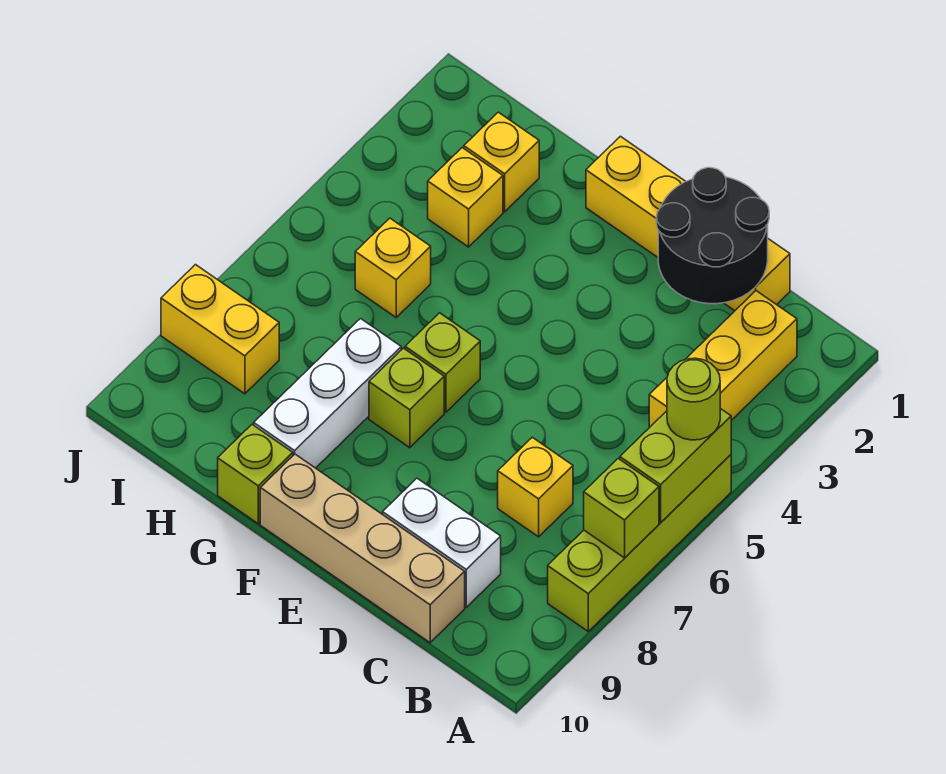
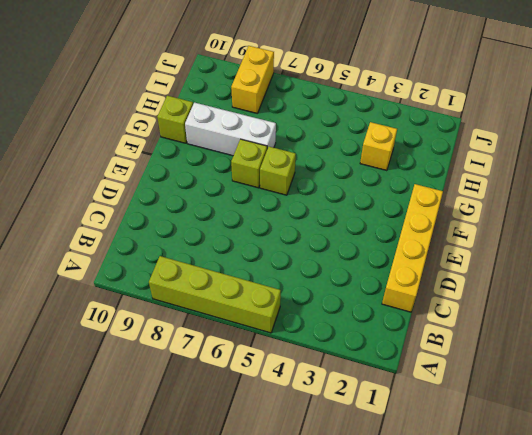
none -> yellow 1x3 brick [649,291,797,428]
none -> yellow 1x1 brick [498,437,573,537]
none -> white 1x2 brick [383,478,501,607]

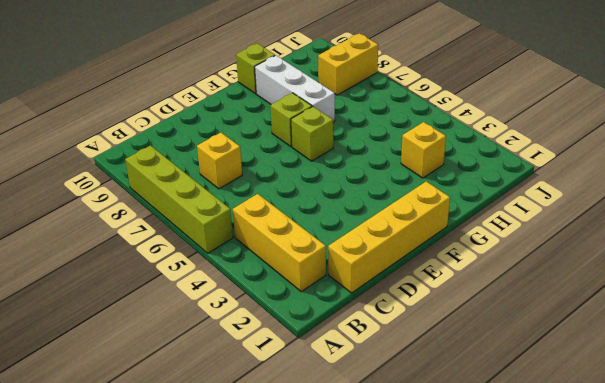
none -> white 1x2 brick [383,478,501,607]
none -> tan 1x4 brick [260,454,465,643]
none -> yellow 1x1 brick [464,112,539,212]

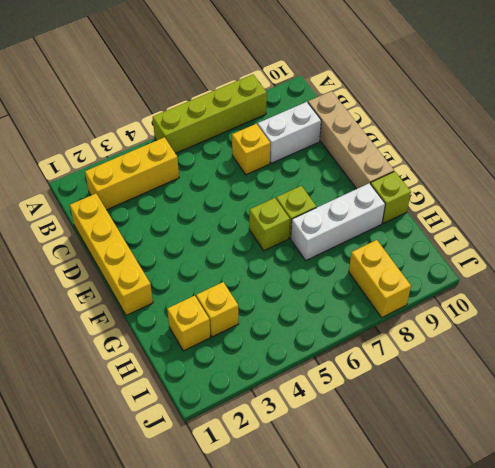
white 1x2 brick [258,102,321,163] -> white 1x2 brick turned to [383,478,501,607]
none -> yellow 1x1 brick [355,218,431,317]
none -> lime 1x2 brick [620,408,731,522]
none -> lime 1x1 brick [584,459,659,558]

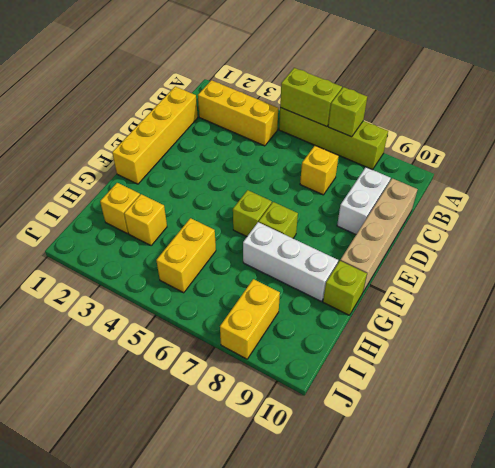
yellow 1x2 brick [156,218,216,293] -> yellow 1x1 brick [355,218,431,317]
none -> black 2x2 round brick [656,168,769,304]
none -> lime 1x1 round brick [667,358,720,440]

